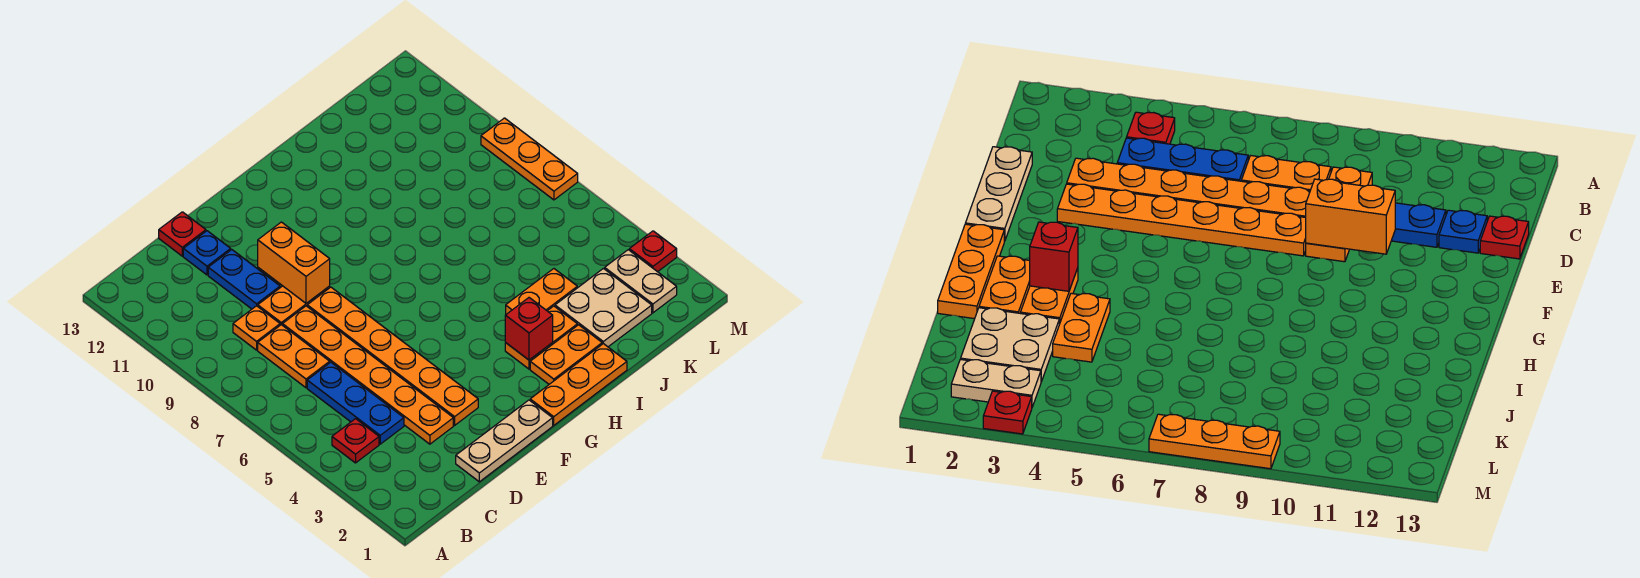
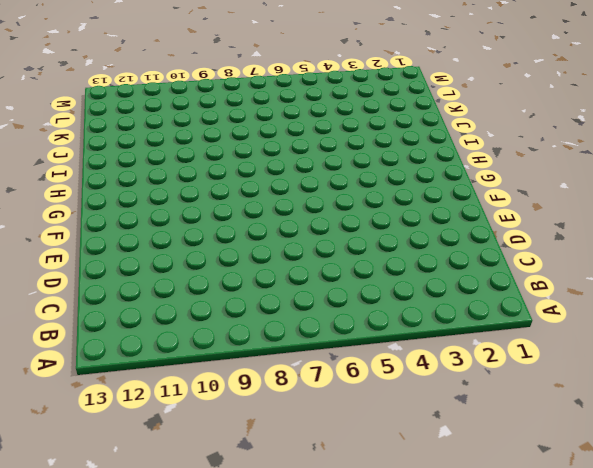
none -> red 1x1 plate [332,419,379,463]
none -> blue 1x3 plate [307,362,404,444]
none -> orange 1x2 plate [258,325,330,388]

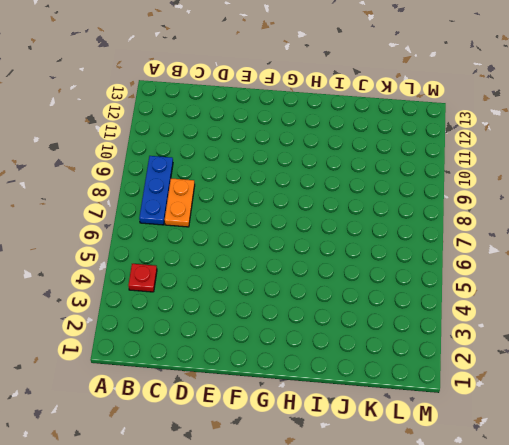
blue 1x3 plate [139,156,173,225] -> blue 1x3 plate moved to [307,362,404,444]
none -> orange 1x1 plate [233,306,280,350]
none -> tan 1x3 plate [456,400,553,482]
none -> orange 1x6 plate [283,306,453,444]

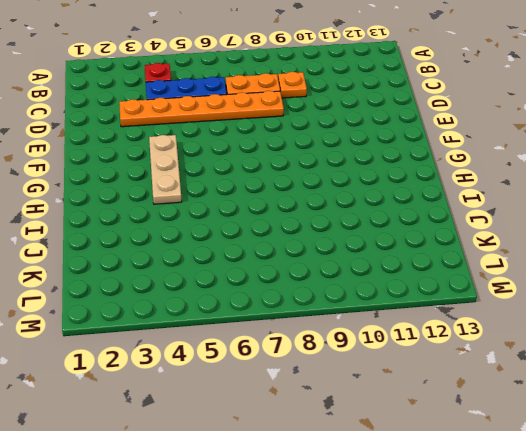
tan 1x3 plate [149,135,182,204] -> tan 1x3 plate moved to [456,400,553,482]
none -> orange 1x2 plate [258,286,330,325]
none -> blue 1x2 plate [208,250,280,309]
none -> blue 1x1 plate [183,231,231,275]

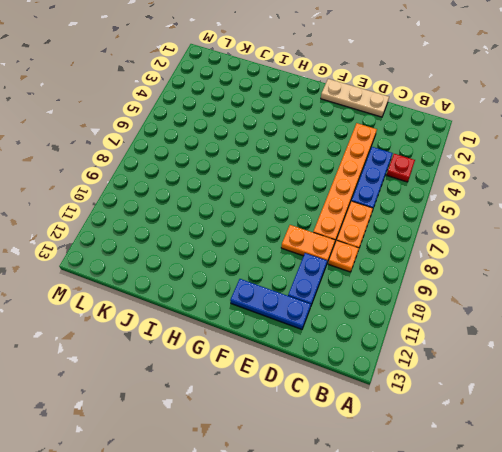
blue 1x3 plate [230,279,311,329] -> blue 1x1 plate [183,231,231,275]
none -> red 1x1 plate [159,212,206,256]
none -> orange 1x6 plate [307,287,478,425]
none -> orange 1x3 plate [530,344,627,425]

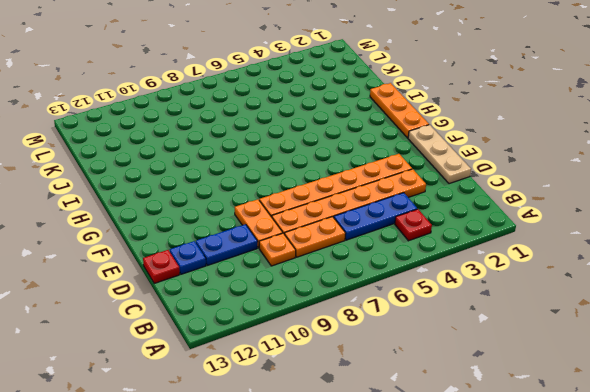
none -> orange 1x2 plate [530,325,602,384]
none -> orange 1x2 plate [505,306,577,369]
none -> orange 1x2 plate [506,269,577,314]

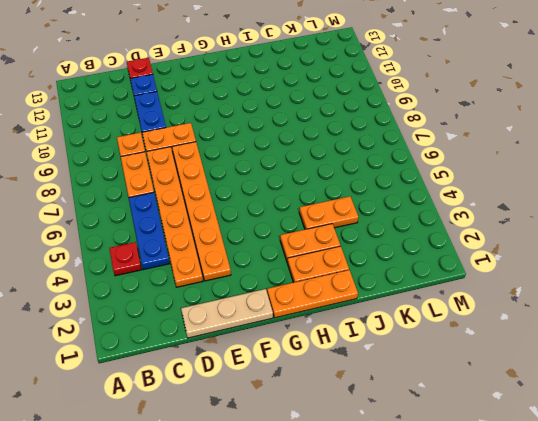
none -> tan 2x2 plate [555,269,652,347]
none -> tan 1x2 plate [605,250,677,313]
none -> red 1x1 plate [629,231,677,272]

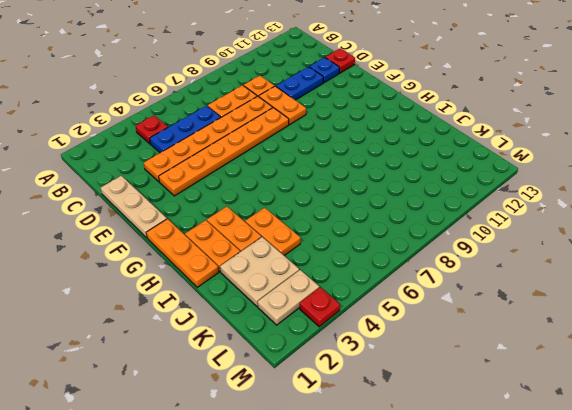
none -> orange 1x3 plate [481,118,578,200]
none -> orange 1x2 brick [258,222,330,303]
none -> red 1x1 brick [505,298,553,360]

